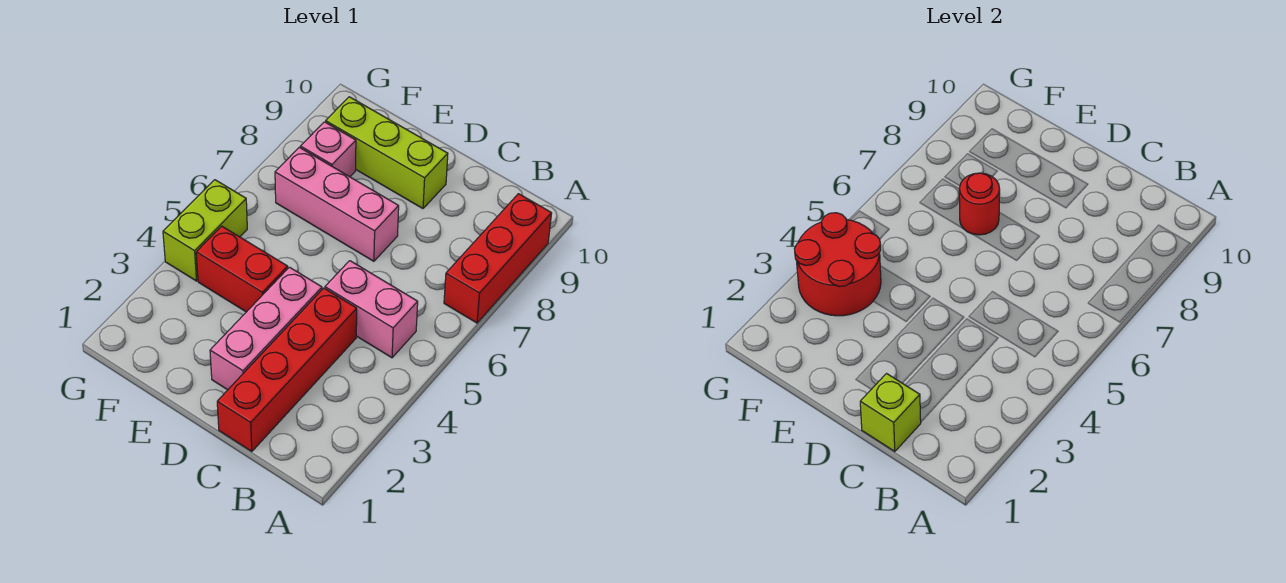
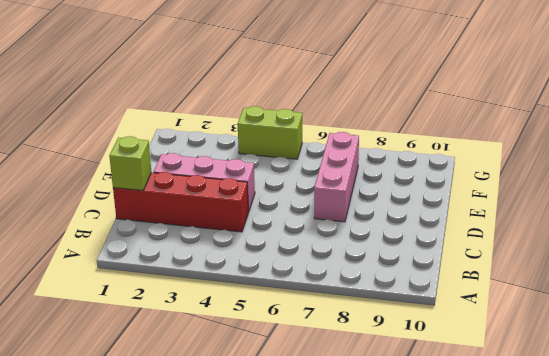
none -> red 1x3 brick [444,194,552,323]
none -> pink 1x2 brick [325,261,418,358]
none -> lime 1x3 brick [326,97,448,209]

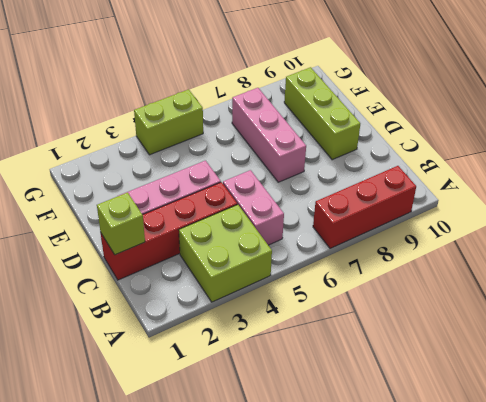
lime 2x2 brick [179,205,272,302] -> none
none -> red 1x2 brick [196,226,288,312]
none -> pink 1x1 brick [300,122,356,177]
none -> red 1x1 round brick [959,173,1000,235]

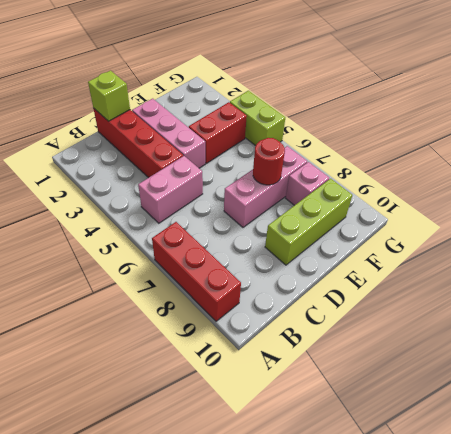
none -> red 2x2 round brick [794,213,881,316]

